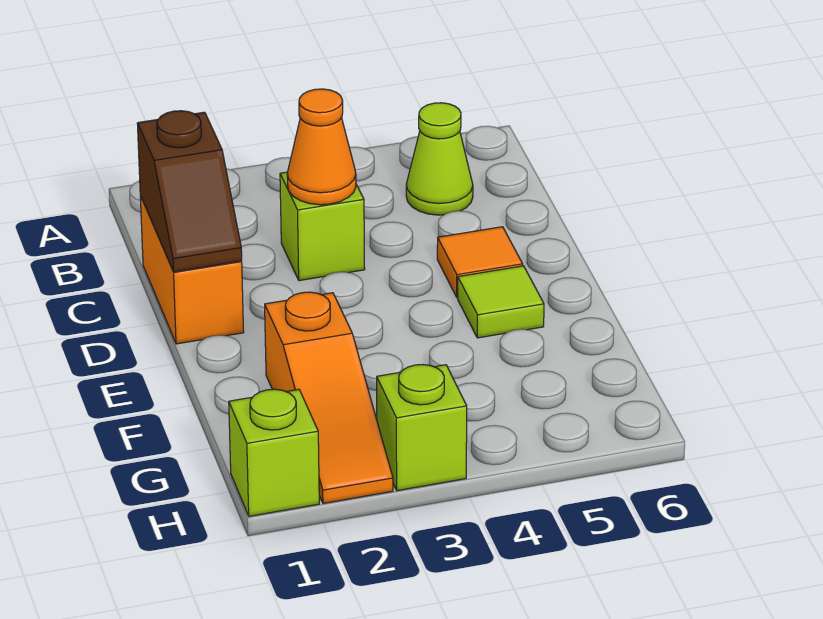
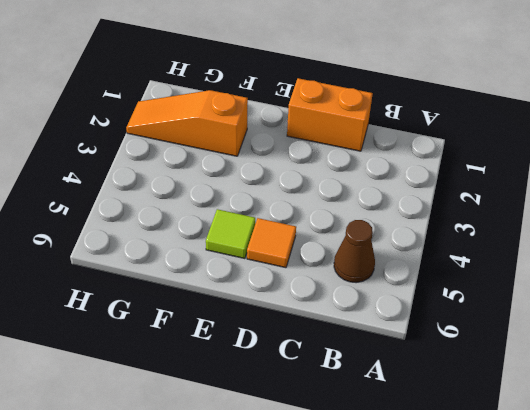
brown 1x1 cone [334,220,375,283] -> lime 1x1 cone [406,103,473,215]
none -> lime 1x1 brick [280,172,365,281]
none -> lime 1x1 brick [229,389,319,516]

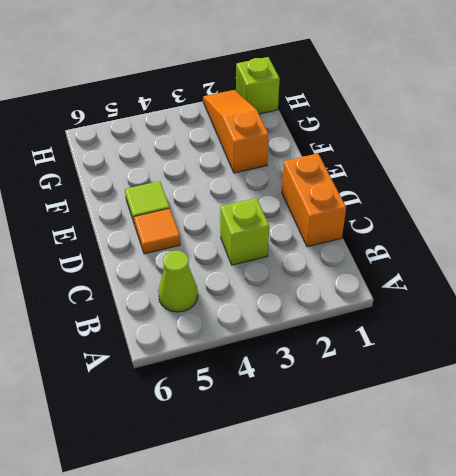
none -> lime 1x1 brick [377,365,467,491]
none -> brown 1x2 slope [137,111,242,272]

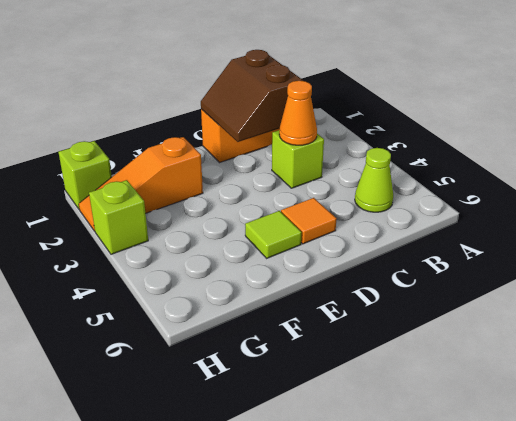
brown 2x2 slope [201,50,303,142] -> brown 1x2 slope [137,111,242,272]

